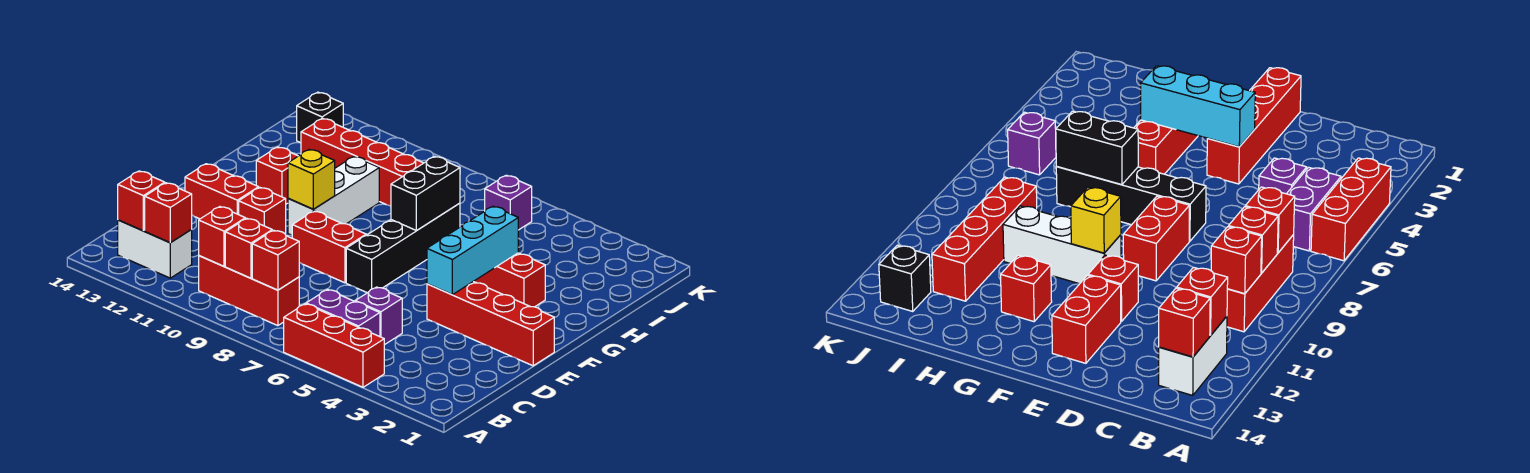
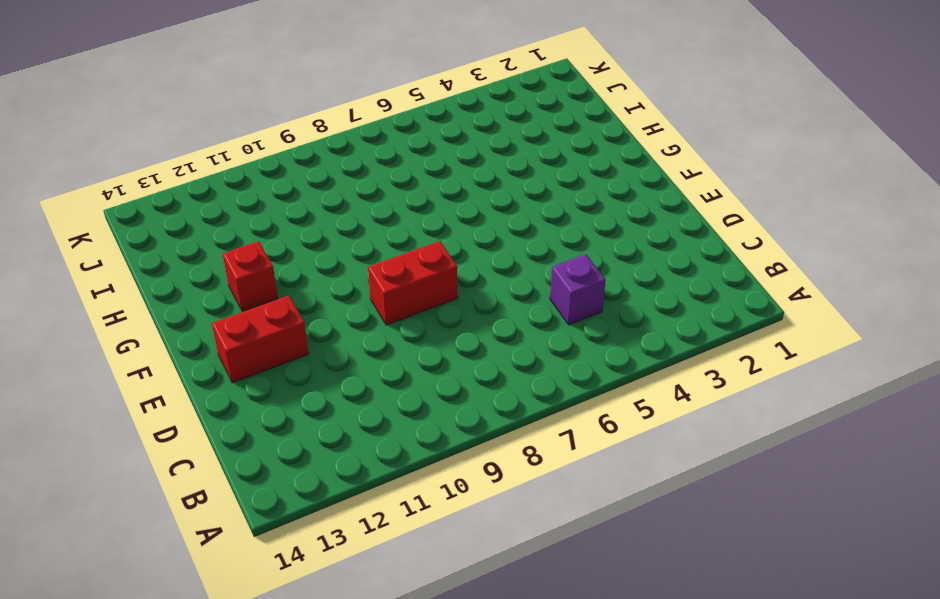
none -> red 1x3 brick [284,304,384,387]
none -> purple 1x2 brick [306,290,380,337]
none -> red 1x3 brick [199,256,299,326]

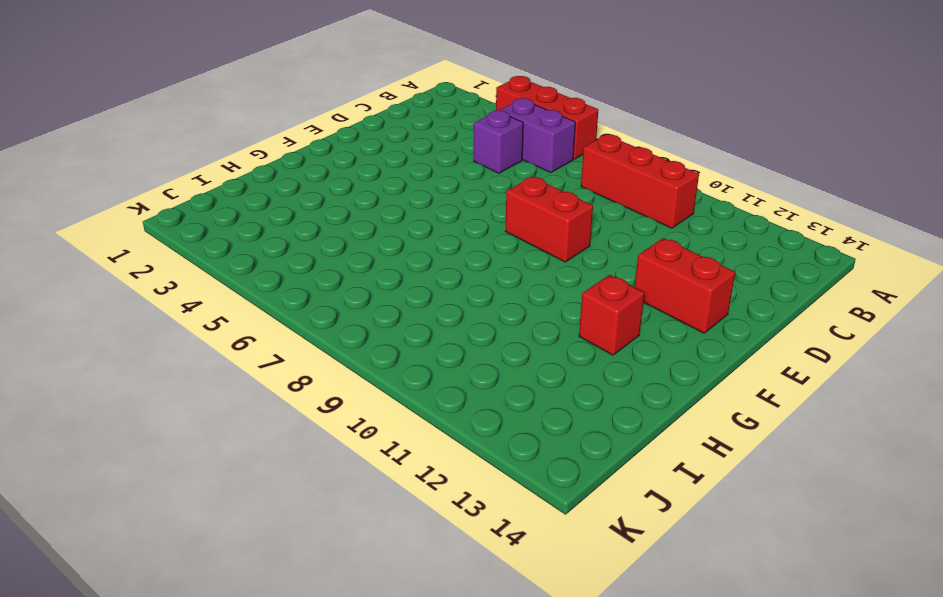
none -> white 1x2 brick [118,220,192,278]
none -> red 1x4 brick [427,281,554,366]
none -> black 1x4 brick [346,203,460,293]

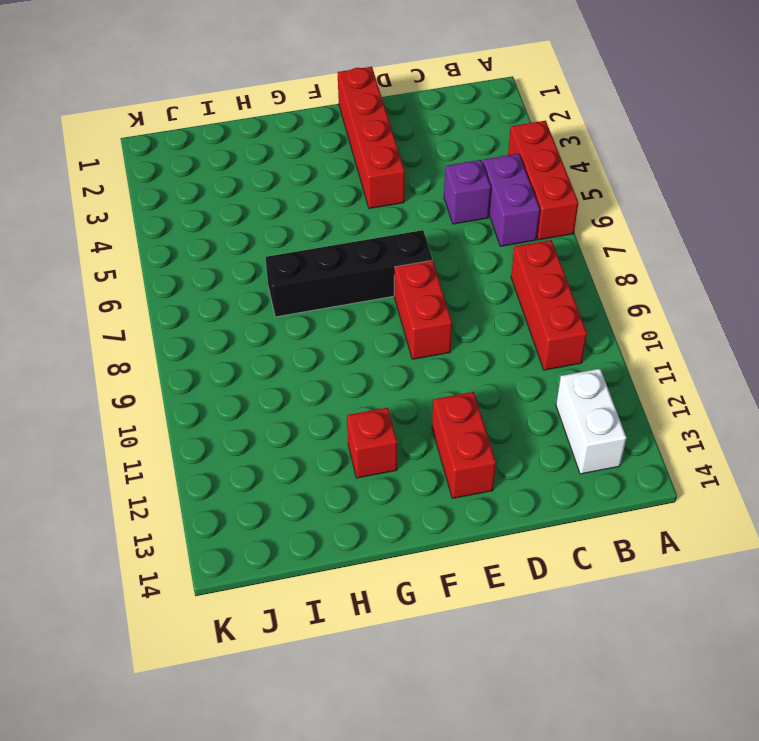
none -> red 1x1 brick [239,188,286,234]
none -> white 1x3 brick [288,156,379,235]
none -> red 1x3 brick [474,253,545,307]

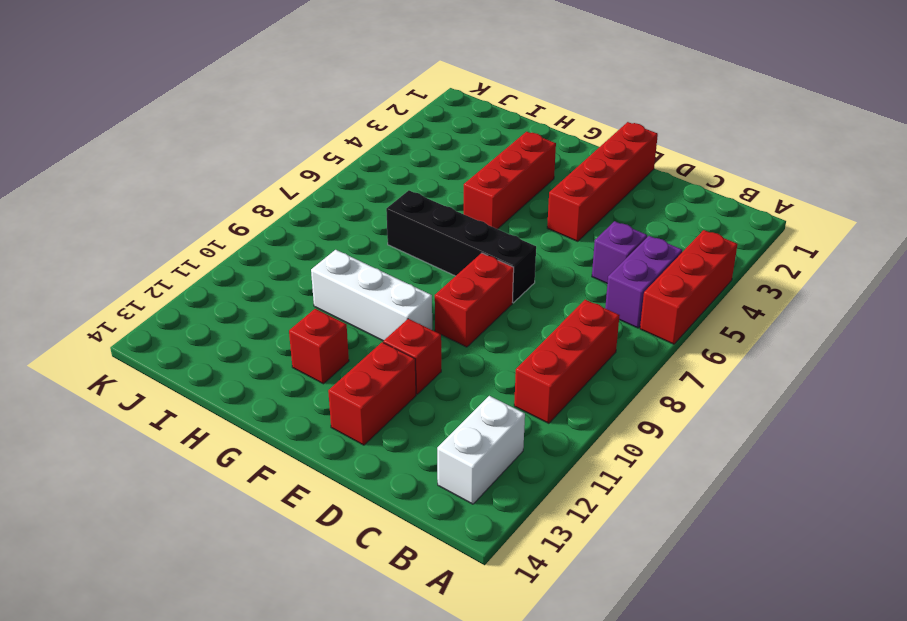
none -> red 1x4 brick [301,118,423,206]
none -> purple 1x1 brick [485,175,532,230]
none -> black 1x1 brick [297,92,343,143]

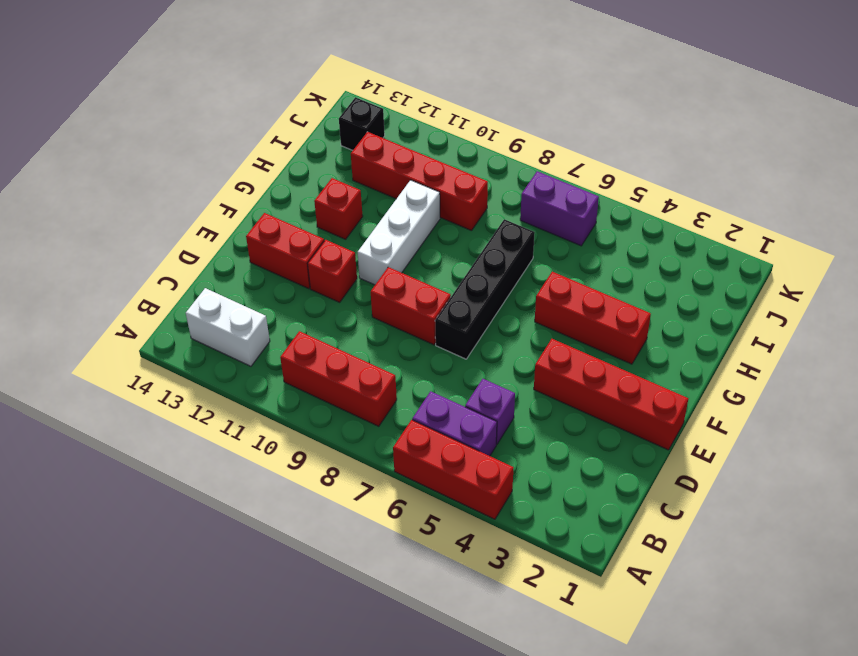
purple 1x2 brick [520,171,599,246] -> purple 1x1 brick [485,175,532,230]
none -> red 1x1 brick [252,230,299,290]
none -> red 1x1 brick [225,218,272,278]
none -> red 1x1 brick [199,207,245,266]

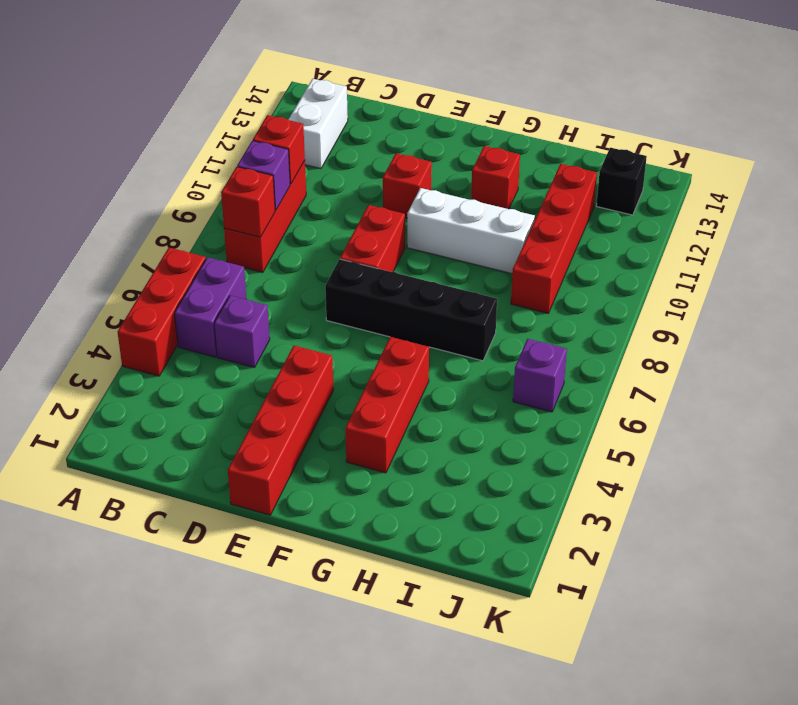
purple 1x1 brick [237,141,290,210] -> red 1x1 brick [225,218,272,278]
none -> red 1x2 brick [185,164,259,219]
none -> red 1x1 brick [145,183,192,243]
none -> red 1x1 brick [118,171,165,231]

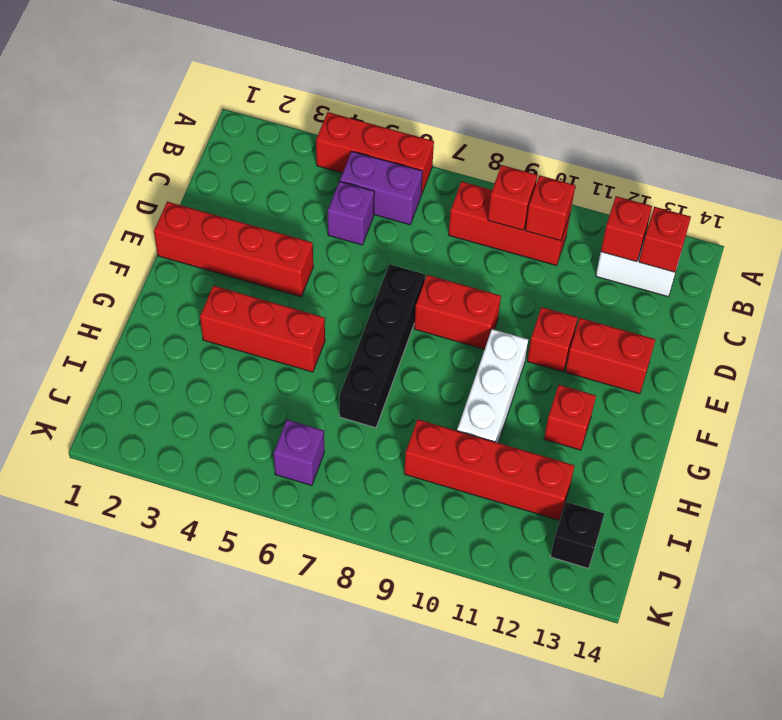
none -> red 1x1 brick [252,230,299,290]
none -> cyan 1x3 brick [427,206,518,295]
none -> yellow 1x1 brick [288,149,335,209]

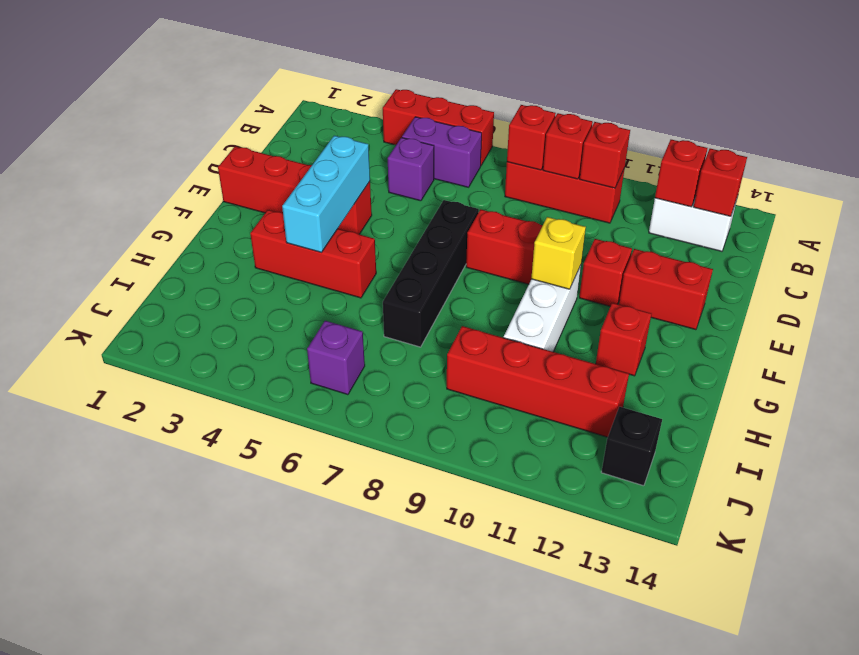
none -> black 1x2 brick [391,156,460,231]

